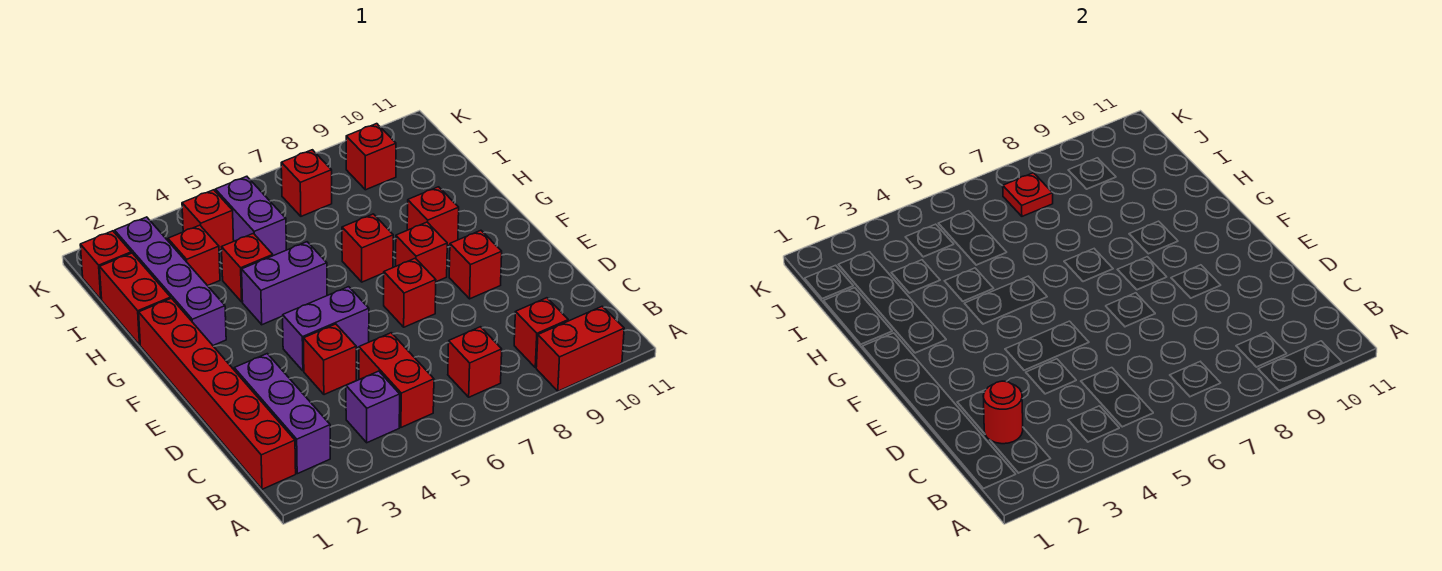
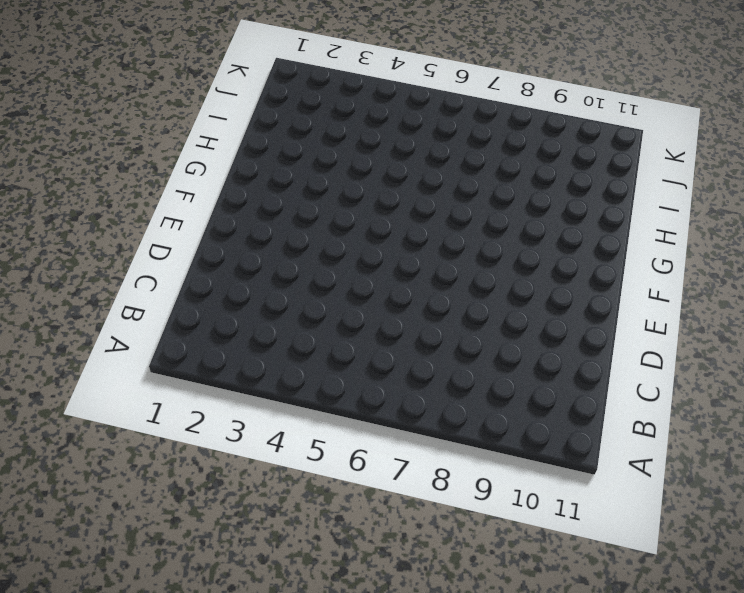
none -> red 1x2 brick [536,306,624,391]
none -> red 1x6 brick [139,298,296,489]
none -> purple 1x3 brick [234,354,330,474]

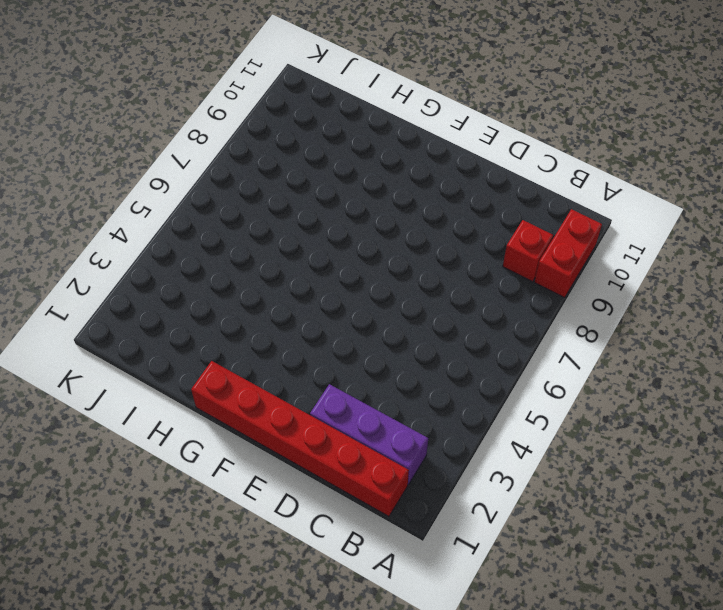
none -> purple 1x1 brick [346,371,400,443]
none -> red 1x2 brick [359,333,434,427]
none -> red 1x1 brick [448,327,502,397]

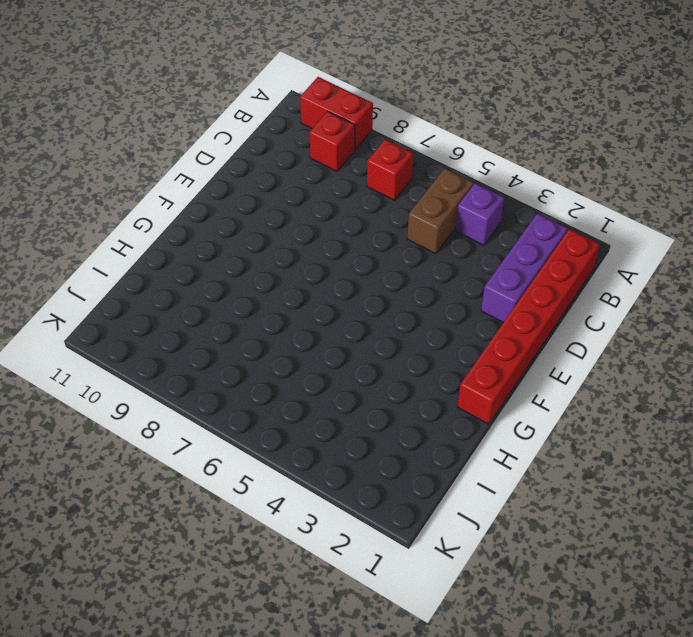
brown 1x2 brick [407,168,473,254] -> red 1x2 brick [359,333,434,427]
none -> red 1x1 brick [303,324,356,395]
none -> purple 1x2 brick [283,287,369,371]
none -> red 1x1 brick [384,258,436,327]

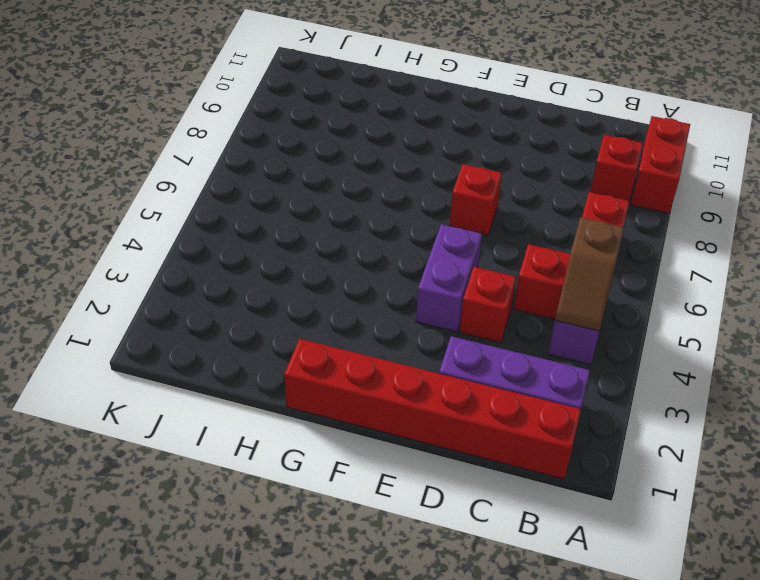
brown 1x2 slope [555,217,624,331] -> none
none -> red 1x1 brick [449,230,502,299]
none -> red 1x1 brick [396,222,447,282]
none -> purple 1x4 brick [115,217,226,345]

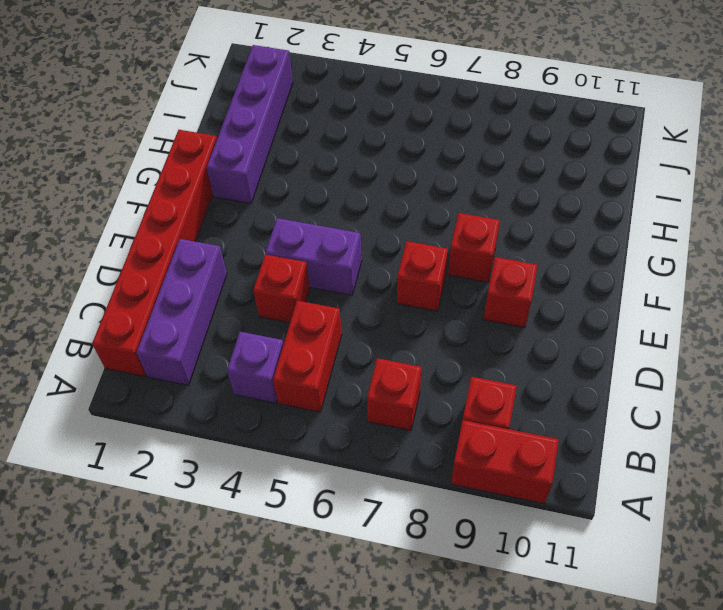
none -> purple 1x2 brick [242,242,327,325]
none -> red 1x1 brick [342,214,393,282]
none -> red 1x1 brick [407,187,459,246]

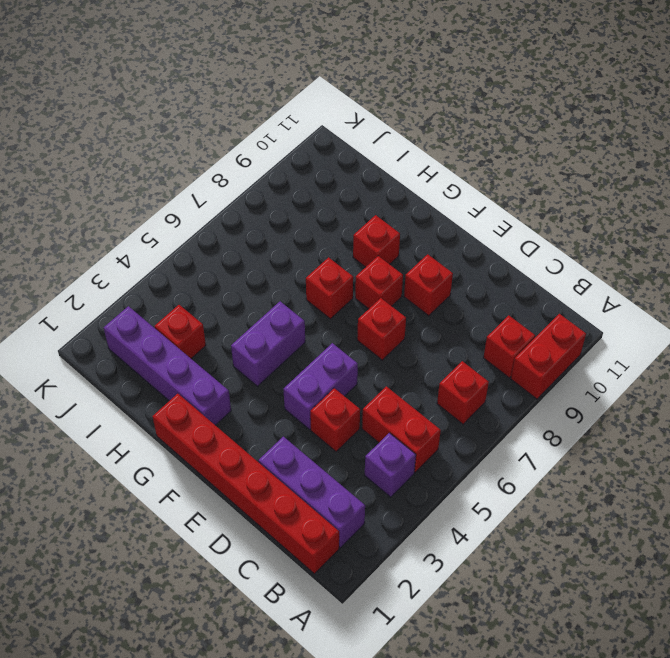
none -> red 1x2 brick [100,253,171,345]
none -> red 1x1 brick [222,233,273,302]
none -> purple 1x2 brick [215,176,286,256]

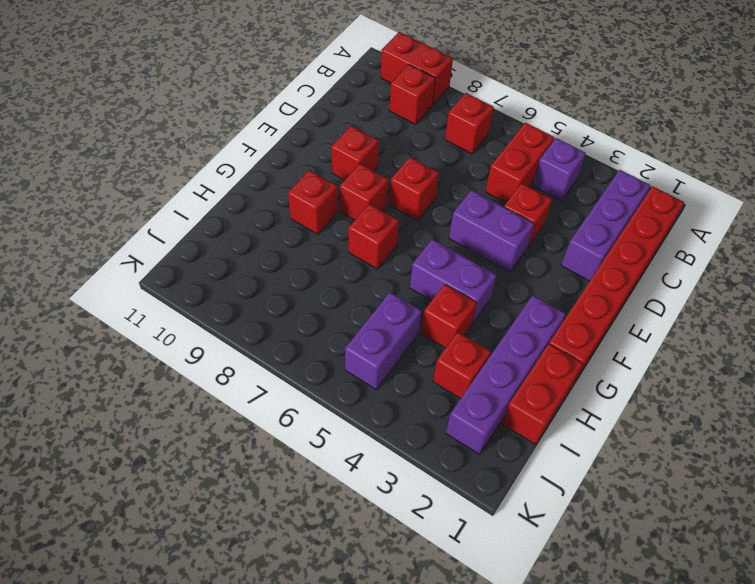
none -> red 1x1 brick [80,231,131,299]
none -> red 1x1 brick [182,190,234,250]
none -> red 1x1 brick [281,150,332,216]

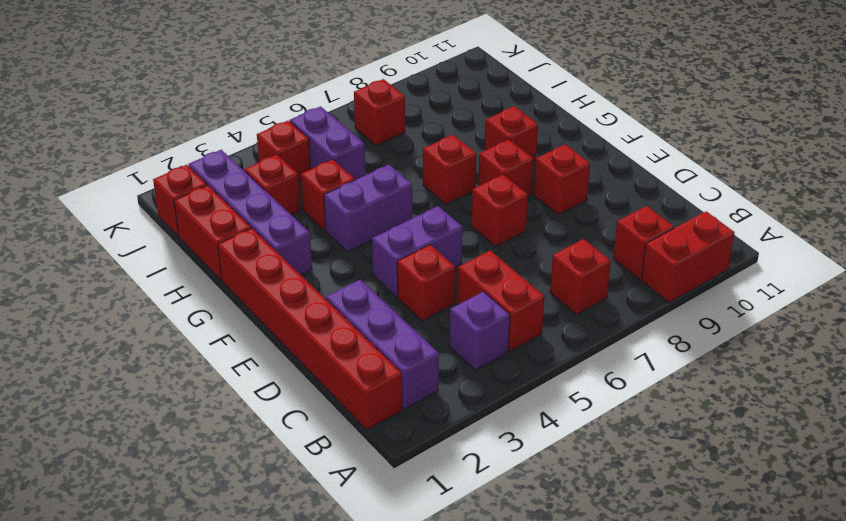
none -> red 1x1 brick [346,124,396,190]
none -> red 1x1 round brick [983,381,1023,444]
none -> red 1x1 plate [1003,173,1053,216]

